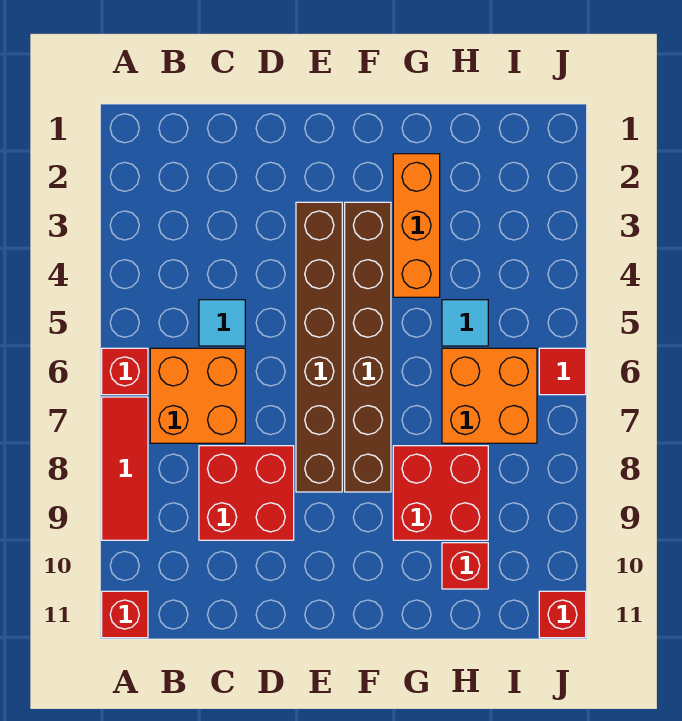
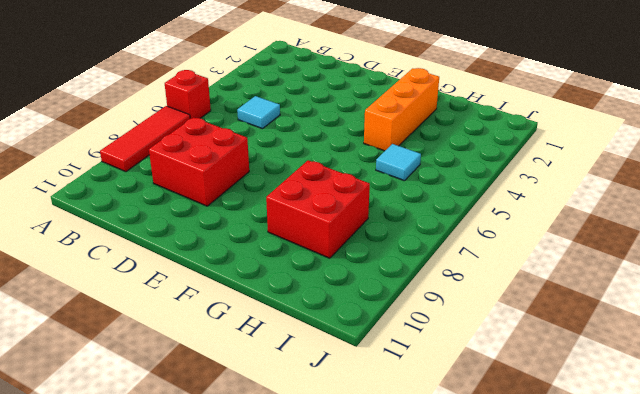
none -> red 1x1 brick [102,591,148,638]
none -> orange 2x2 brick [150,348,245,443]
none -> brown 1x6 brick [296,202,342,492]

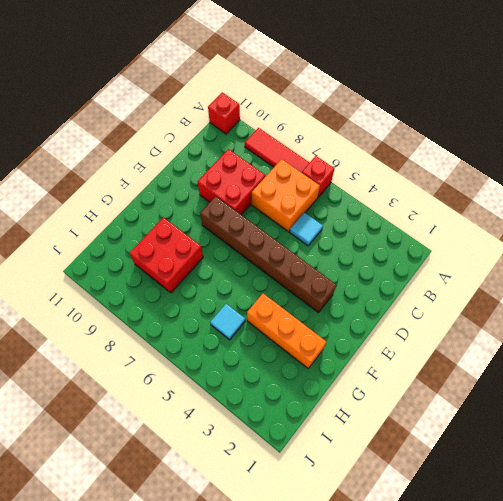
none -> brown 1x6 brick [345,202,391,492]
none -> orange 2x2 brick [442,348,537,443]
none -> red 1x1 brick [442,543,488,589]

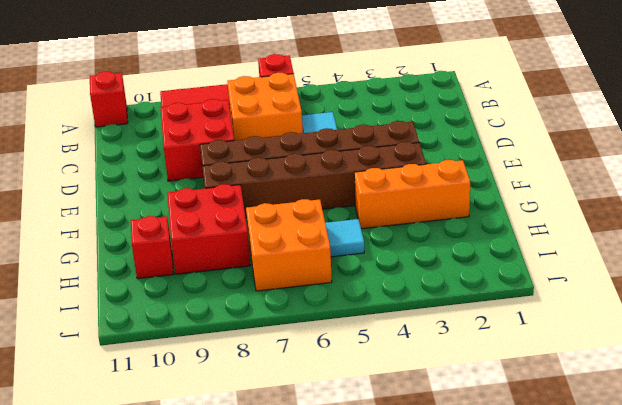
none -> red 1x1 tile [539,348,586,395]
none -> red 1x1 brick [539,591,586,638]

